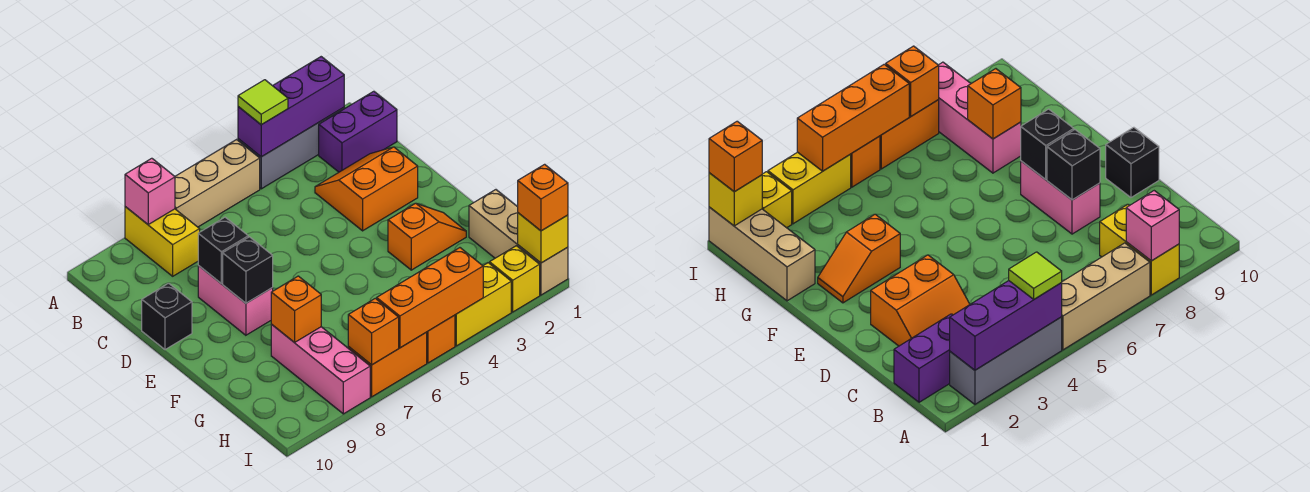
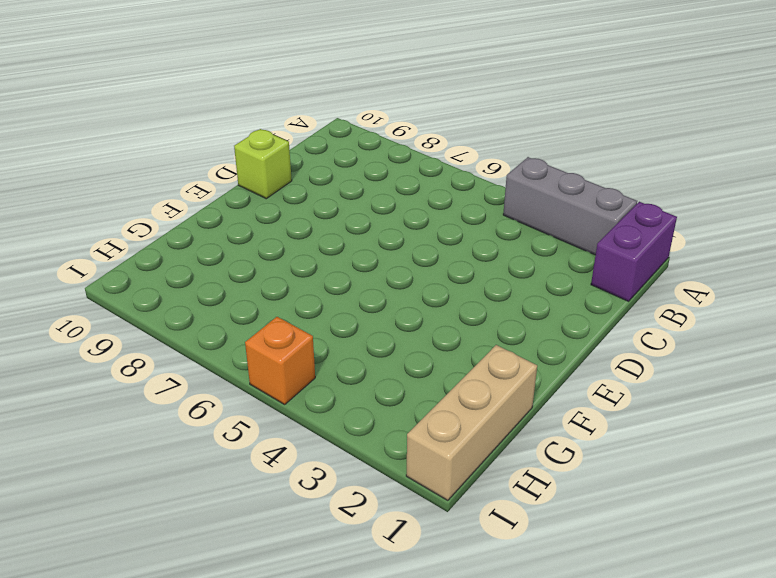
purple 1x2 brick [591,202,677,301] -> purple 1x2 brick turned to [319,91,397,172]
lime 1x1 brick [234,129,292,199] -> black 1x1 brick [142,283,192,350]
none -> tan 1x3 brick [175,140,260,227]
none -> yellow 1x2 brick [125,207,200,276]
none -> orange 2x2 slope [315,147,418,231]

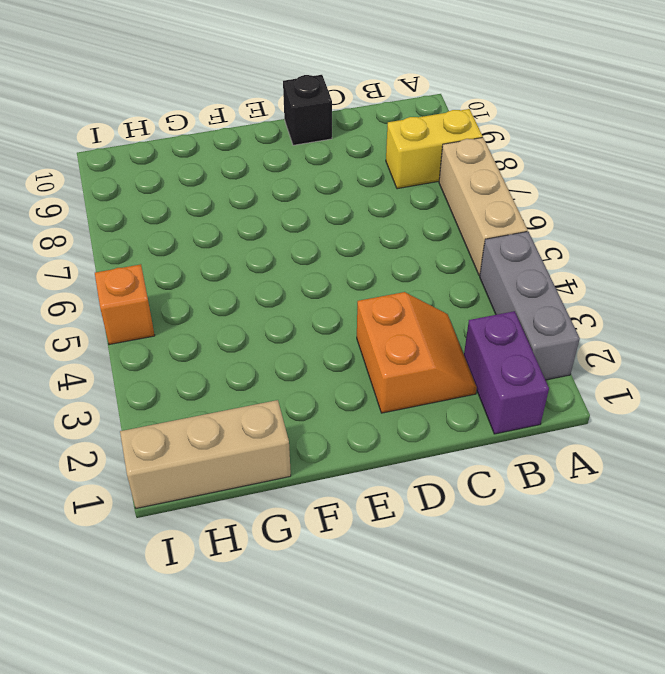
none -> pink 1x2 brick [198,266,273,335]
none -> orange 1x2 slope [388,203,466,270]
none -> pink 1x3 brick [271,324,370,414]

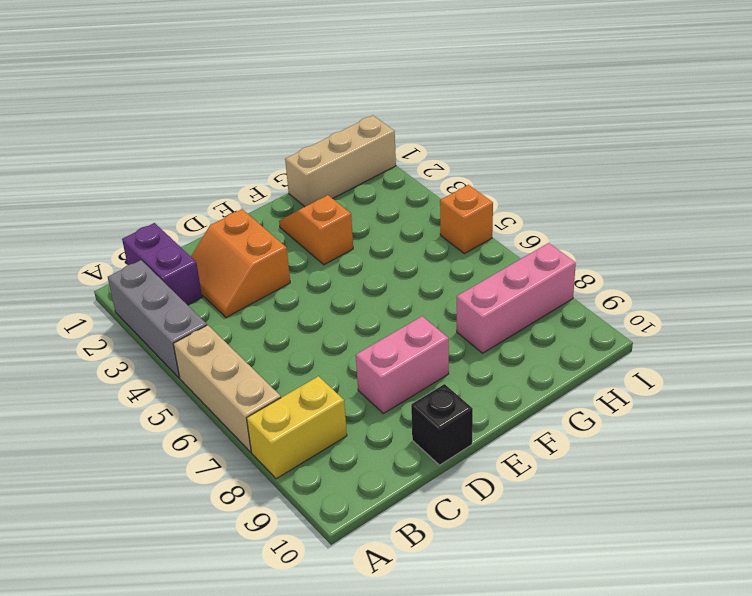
none -> yellow 1x1 brick [490,246,540,312]
none -> yellow 1x2 brick [455,263,511,346]
none -> orange 1x2 brick [348,332,427,397]

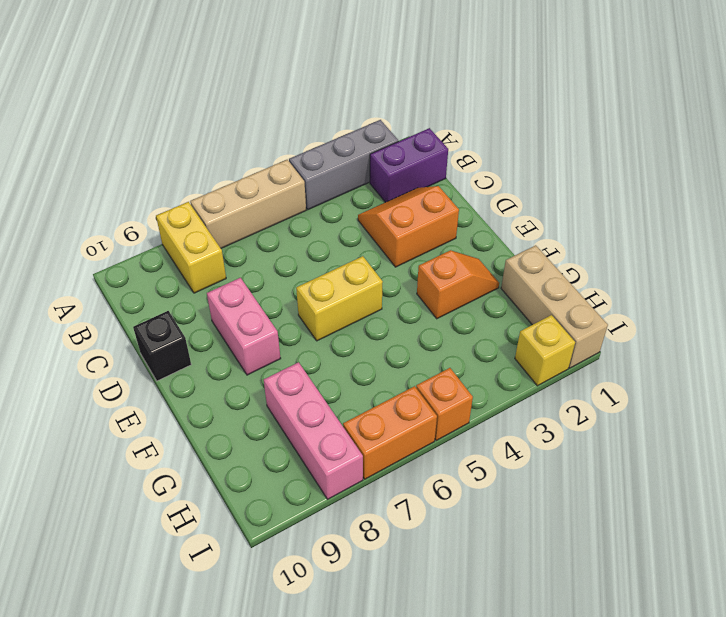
yellow 1x2 brick [296,256,383,341] -> yellow 1x2 brick moved to [455,263,511,346]
none -> purple 1x3 brick [238,57,344,157]
none -> pink 1x1 brick [125,158,175,224]
none -> black 1x1 brick [198,217,248,284]

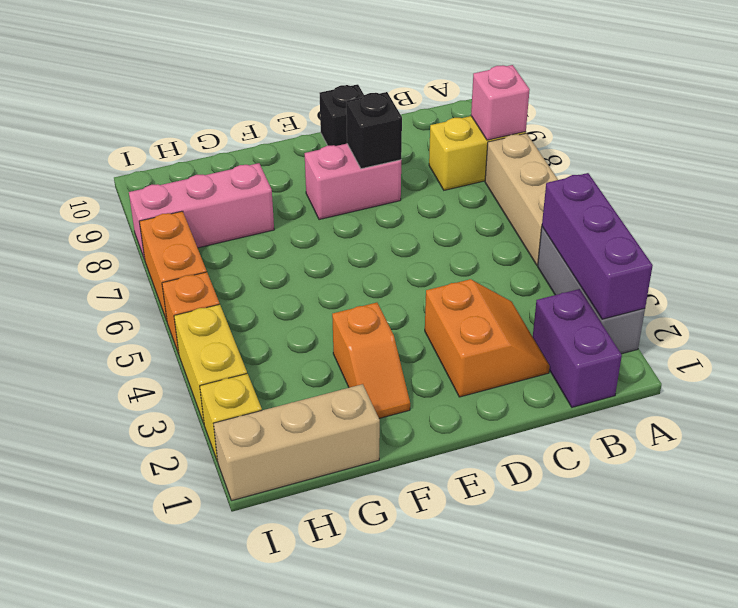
none -> black 1x1 brick [223,237,273,303]
none -> orange 1x1 brick [271,276,321,343]
none -> yellow 1x1 brick [518,213,568,263]

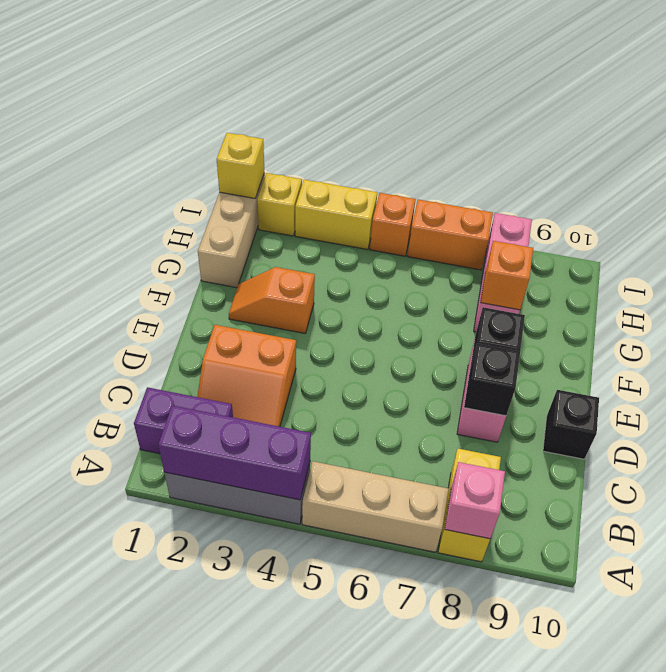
none -> orange 1x3 brick [377,248,483,348]
none -> orange 1x1 brick [348,298,399,365]
none -> lime 1x1 tile [238,80,288,125]

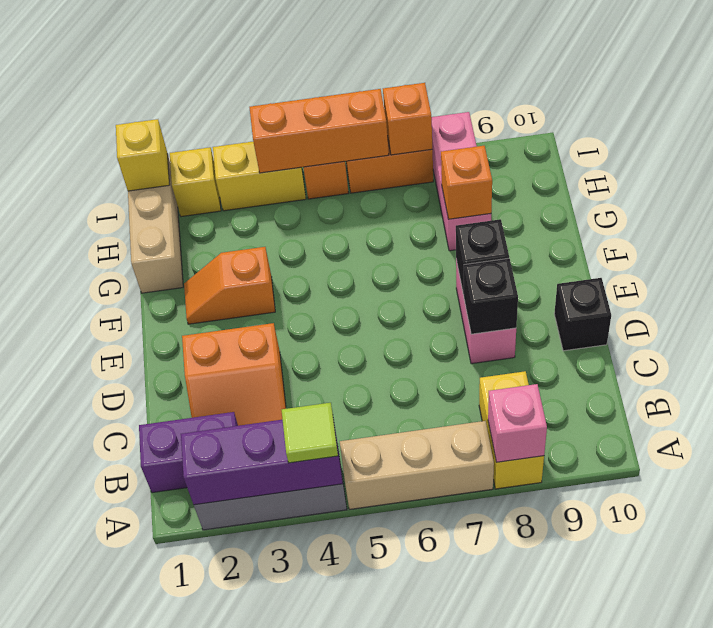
none -> orange 1x1 brick [518,164,568,231]

